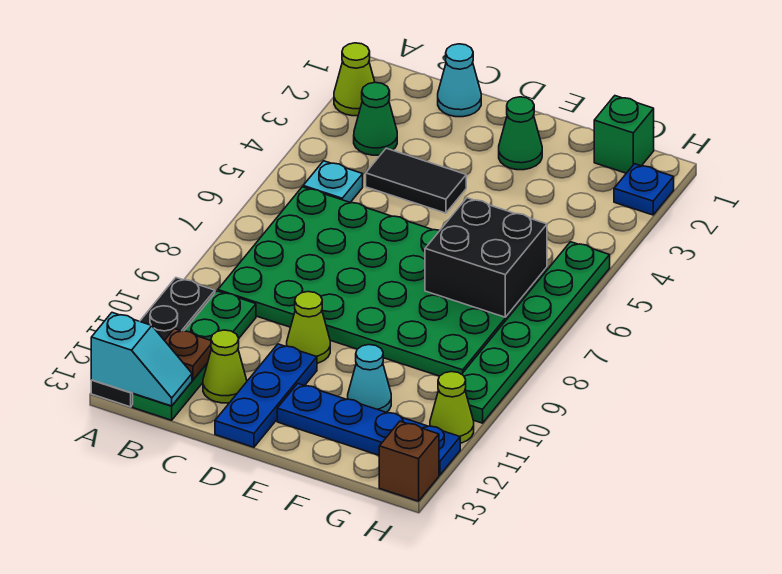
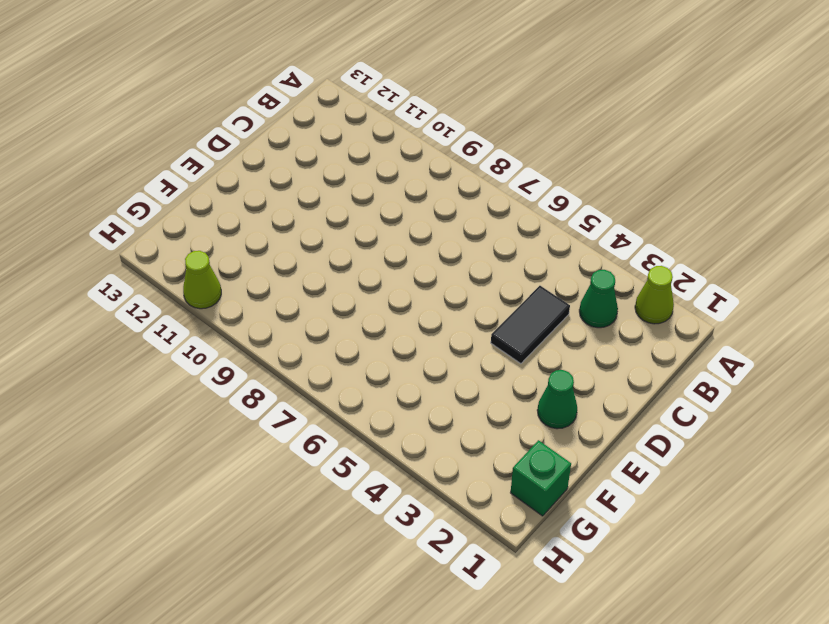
none -> black 1x4 plate [91,278,215,407]
none -> cyan 1x1 plate [303,161,363,202]
none -> green 4x6 plate [218,187,547,376]

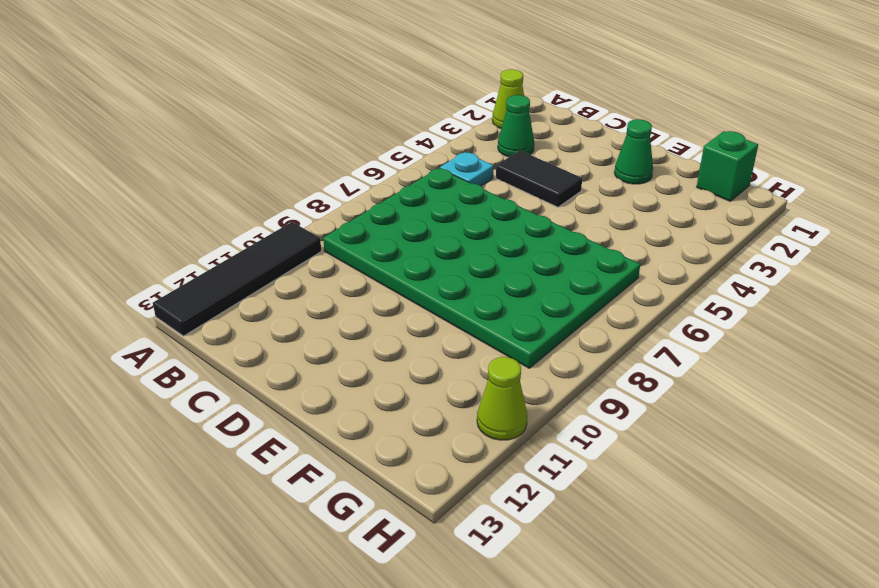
black 1x4 tile [153,222,321,336] -> black 1x4 plate [91,278,215,407]
none -> green 1x4 plate [133,291,256,420]
none -> cyan 1x1 cone [438,44,481,117]
none -> lime 1x1 cone [203,330,247,403]

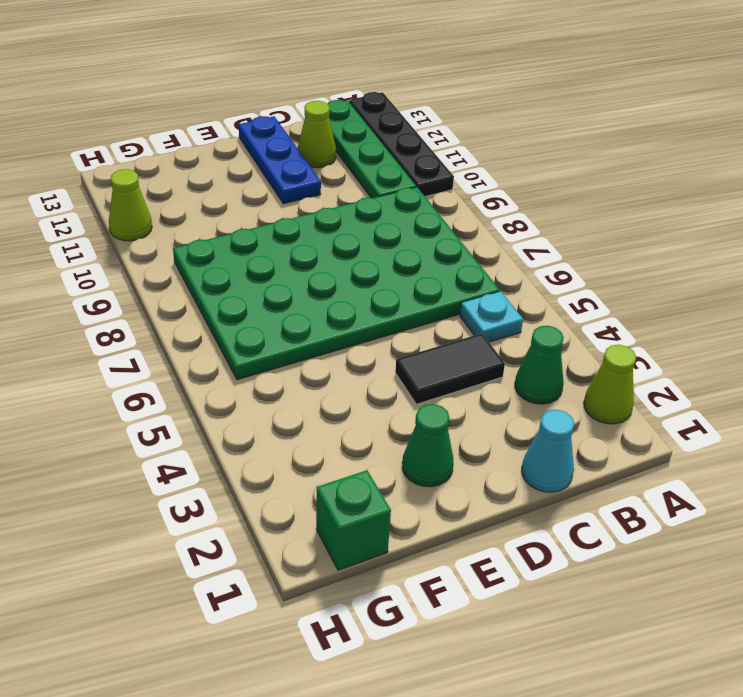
none -> lime 1x1 cone [287,292,330,363]
none -> blue 1x4 plate [277,384,460,475]
none -> cyan 1x1 cone [348,345,391,412]

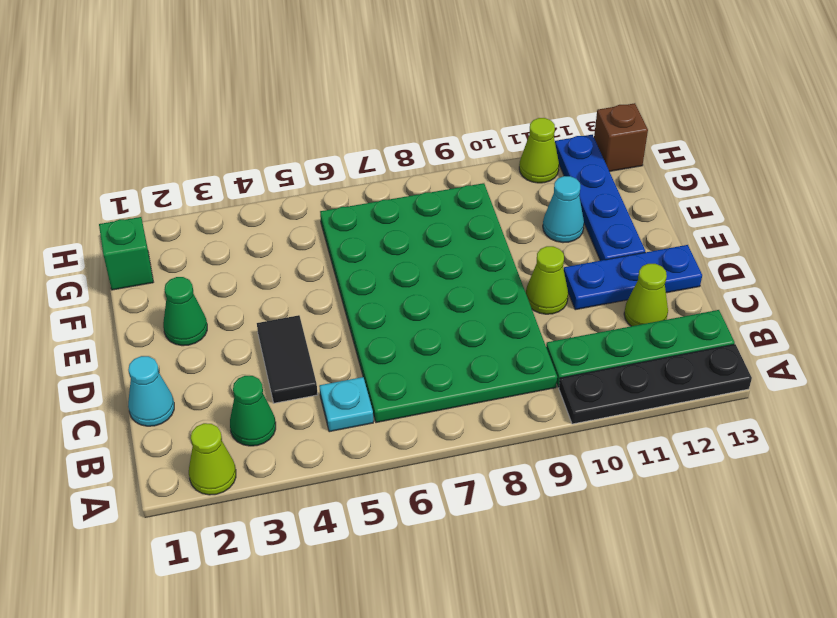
none -> blue 1x1 plate [614,164,674,215]
none -> green 1x6 plate [462,242,610,423]
none -> cyan 1x2 slope [91,313,192,406]

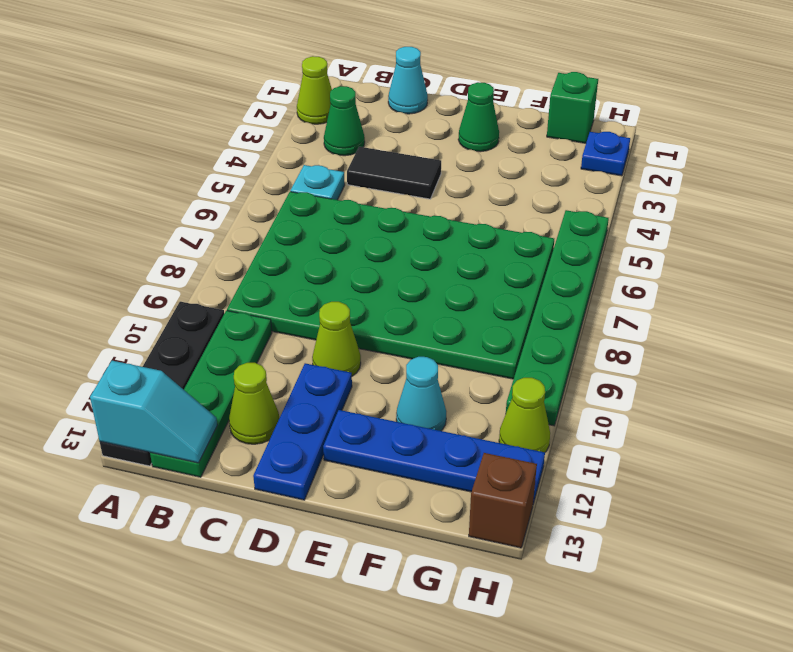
none -> brown 1x1 plate [164,329,212,380]
none -> black 2x2 brick [425,198,547,317]

